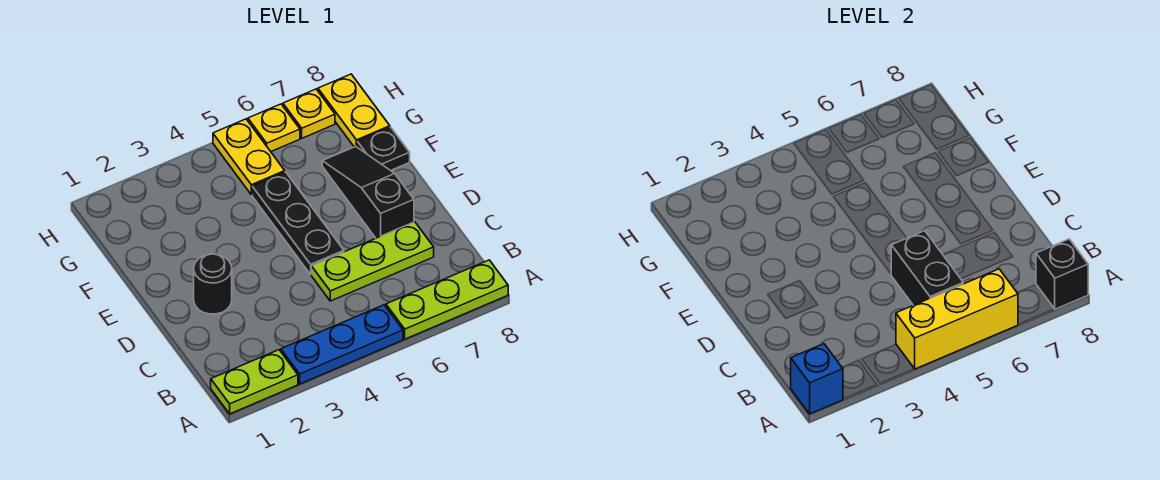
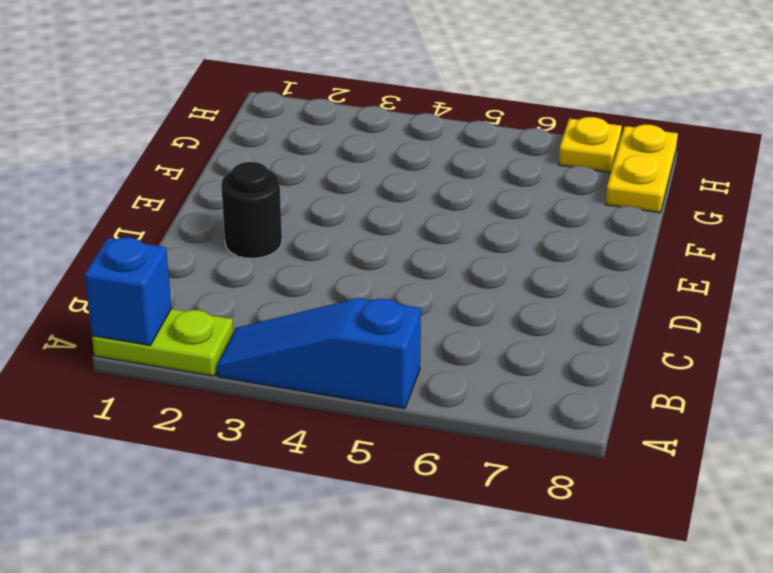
blue 1x3 slope [217,298,421,409] -> blue 1x3 plate [281,305,403,384]
none -> lime 1x3 plate [386,260,508,339]
none -> lime 1x3 plate [311,222,434,301]
none -> black 1x3 plate [252,172,344,274]

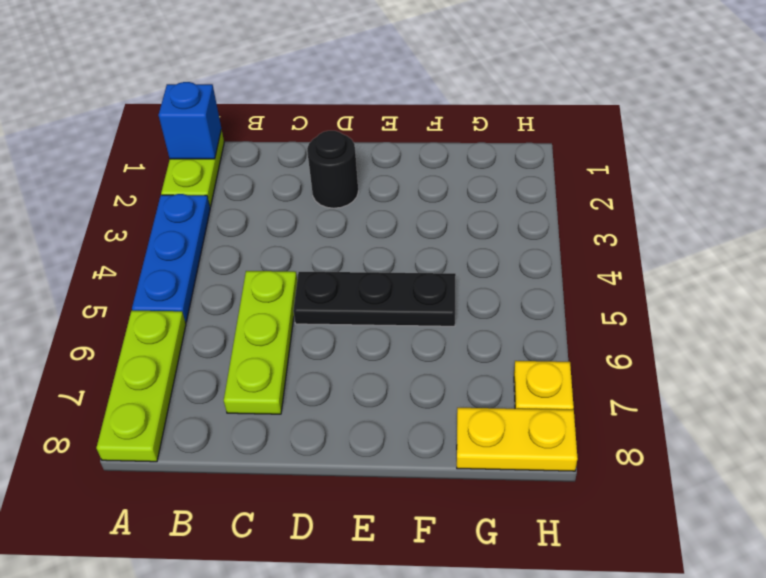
none -> black 1x3 slope [322,147,414,238]
none -> black 1x1 plate [357,127,410,171]
none -> yellow 1x2 plate [213,119,285,195]

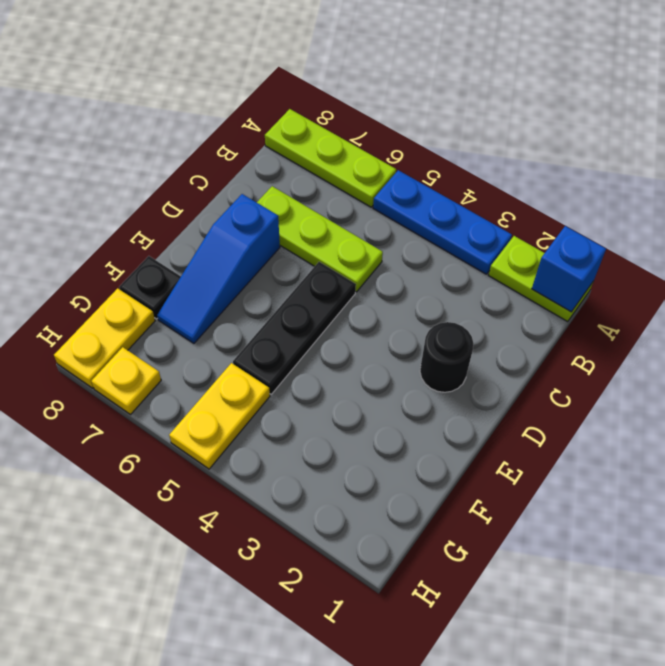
blue 1x3 slope [157,194,280,343] -> black 1x3 slope [322,147,414,238]
none -> yellow 1x1 plate [248,104,300,151]
none -> yellow 1x3 brick [896,269,1018,369]
none -> black 1x1 brick [1036,239,1088,309]

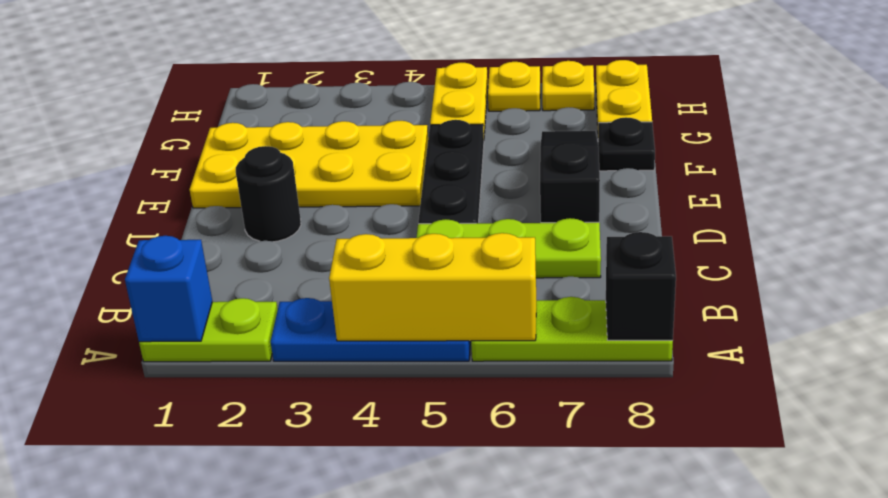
yellow 2x4 plate [190,121,428,208] -> none
none -> black 1x2 brick [891,231,963,305]

